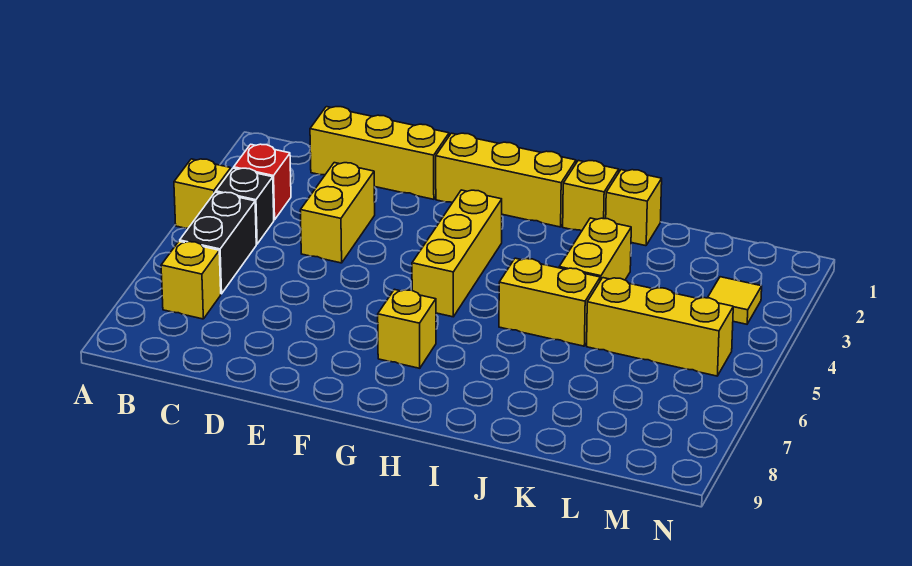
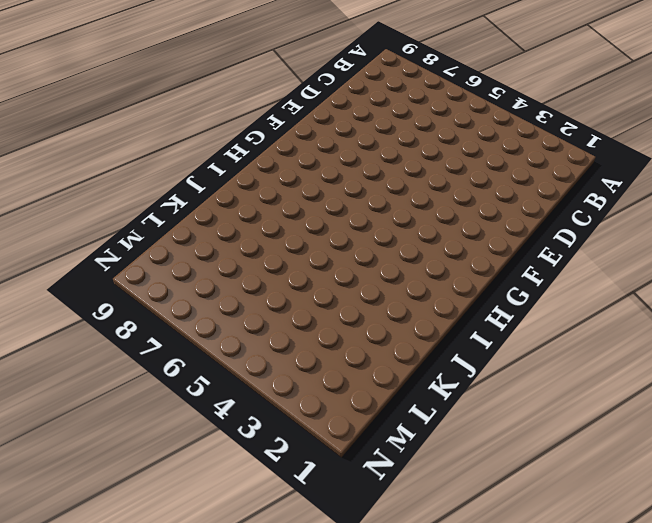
none -> yellow 1x1 brick [174,159,231,228]
none -> red 1x1 brick [234,144,291,220]
none -> black 1x1 brick [216,168,274,244]

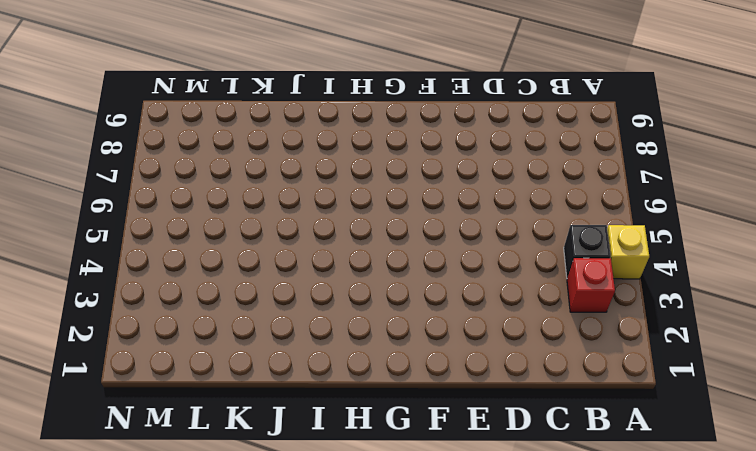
none -> black 1x2 brick [180,192,256,294]
none -> yellow 1x1 brick [161,241,221,319]
none -> yellow 1x3 brick [310,107,449,199]

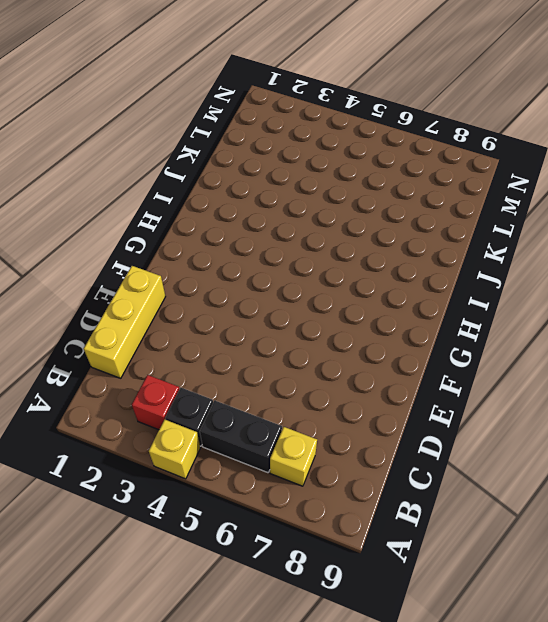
none -> yellow 1x2 brick [300,163,375,263]
none -> yellow 1x3 brick [436,133,576,227]
none -> yellow 1x3 brick [412,190,502,317]

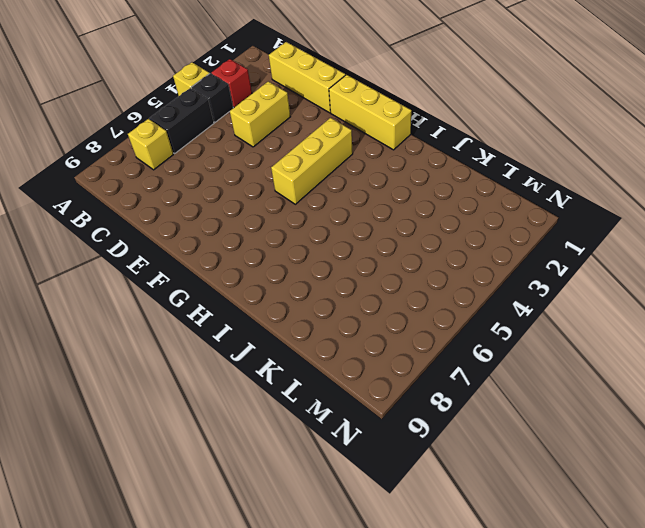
none -> yellow 1x1 brick [378,289,436,368]
none -> yellow 1x1 brick [563,160,619,231]
none -> yellow 1x2 brick [499,258,600,346]

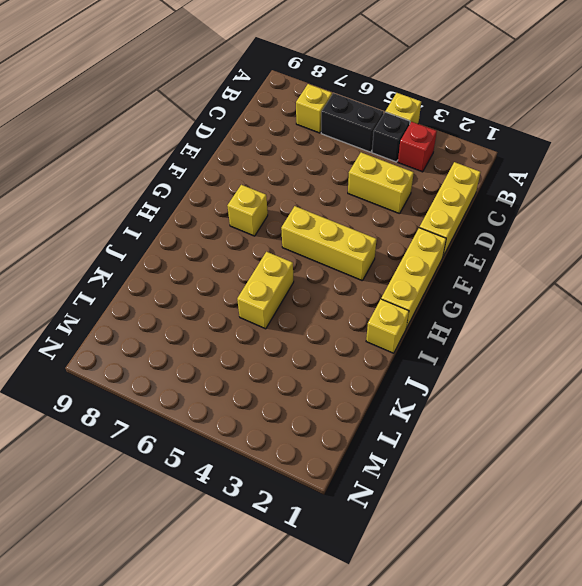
none -> yellow 1x1 brick [606,170,662,246]
none -> yellow 1x2 brick [559,218,631,280]
none -> yellow 1x3 brick [587,278,733,376]

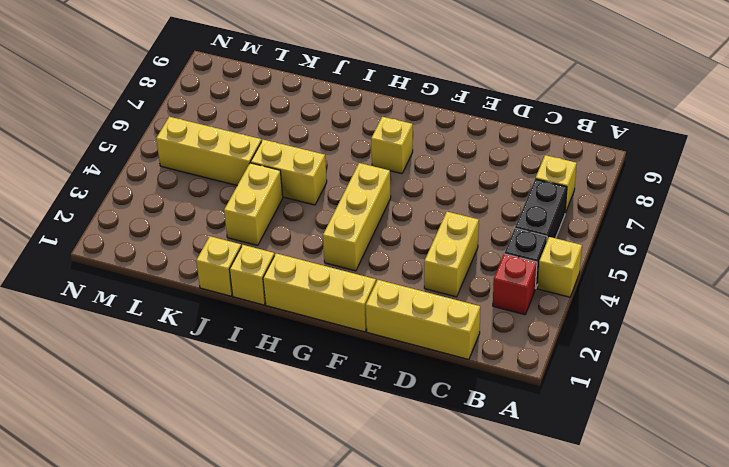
none -> yellow 1x1 tile [708,277,762,324]

